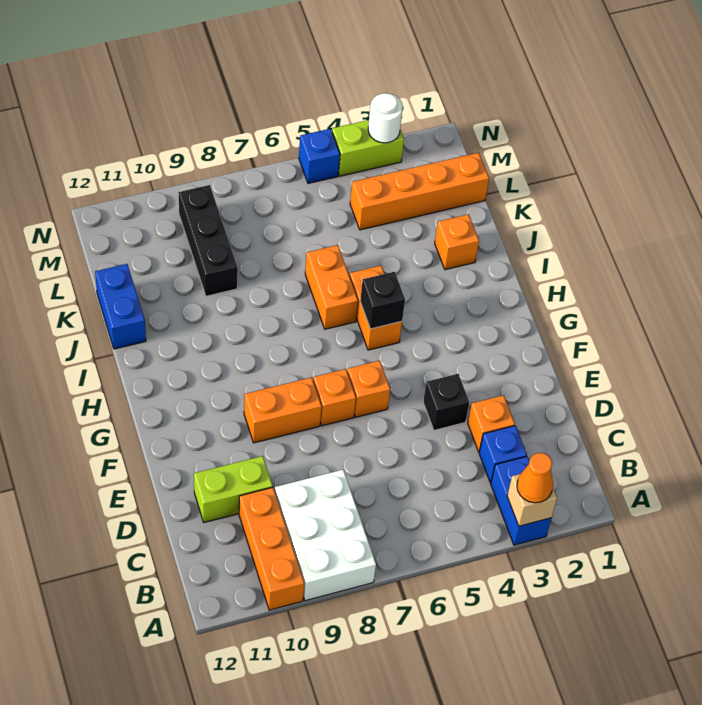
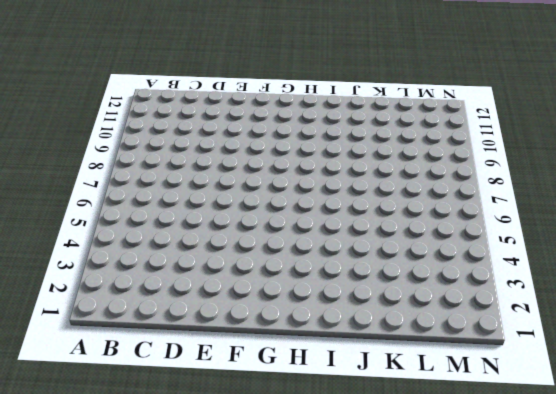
none -> blue 1x2 brick [491,456,551,545]
none -> white 2x3 brick [275,469,376,601]
none -> orange 1x3 brick [239,487,304,610]

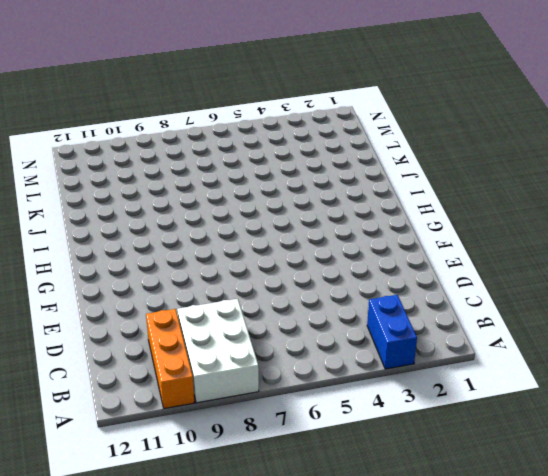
none -> blue 1x1 brick [479,426,527,483]
none -> orange 1x1 brick [468,395,515,452]
none -> lime 1x2 brick [194,456,273,522]

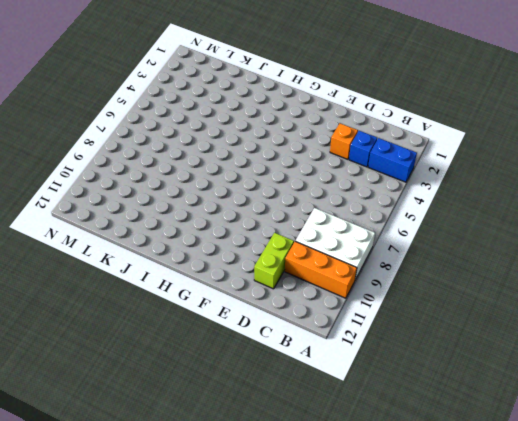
none -> black 1x1 brick [423,374,469,430]
none -> orange 1x1 brick [347,361,390,417]
none -> orange 1x1 brick [313,369,356,426]

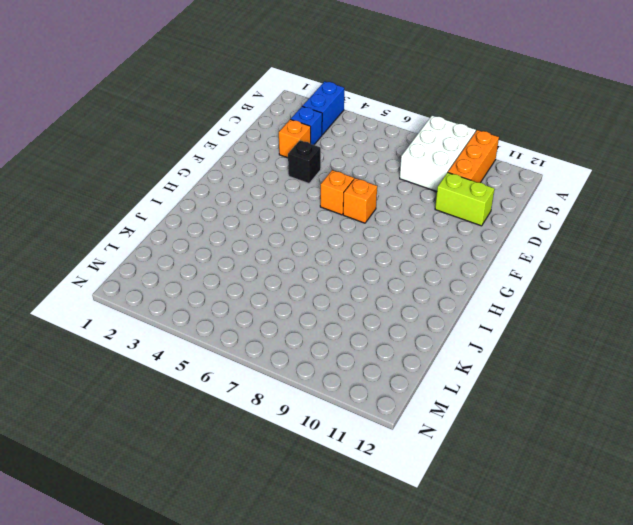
none -> orange 1x2 brick [244,377,322,443]
none -> orange 1x2 brick [350,266,402,350]
none -> orange 1x2 brick [305,245,358,329]

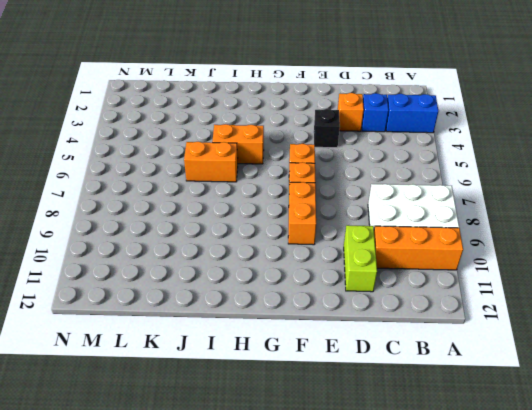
none -> orange 1x1 brick [435,214,479,270]
none -> blue 1x2 brick [95,264,146,349]
none -> black 1x3 brick [179,185,238,296]

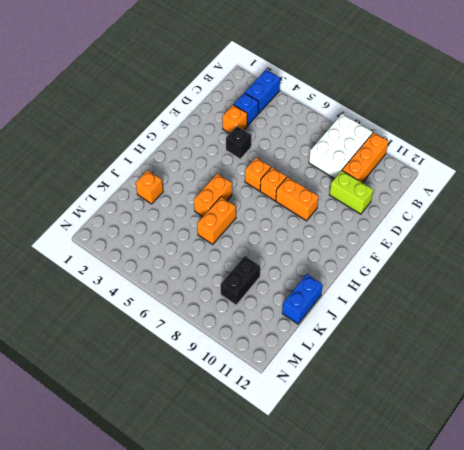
black 1x2 brick [220,256,260,305] -> black 1x3 brick [179,185,238,296]
none -> orange 1x4 brick [350,153,489,230]
none -> lime 1x2 brick [332,120,404,176]
none -> blue 1x1 brick [299,129,340,183]

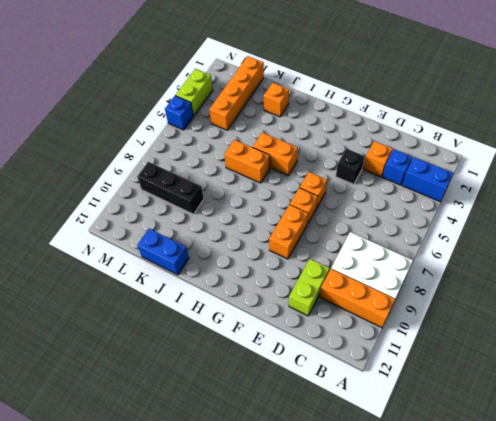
none -> tan 1x1 brick [507,474,557,526]
none -> black 1x1 brick [360,272,405,329]
none -> white 1x1 round brick [368,93,403,143]

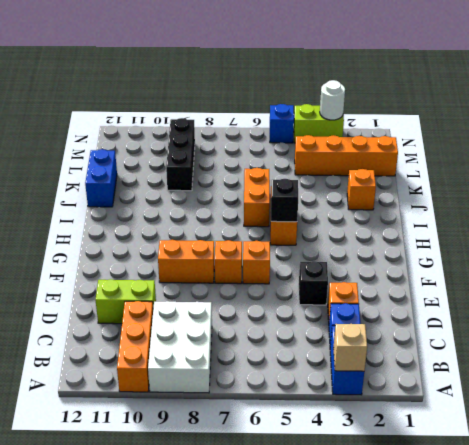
none -> orange 1x1 cone [517,453,553,503]

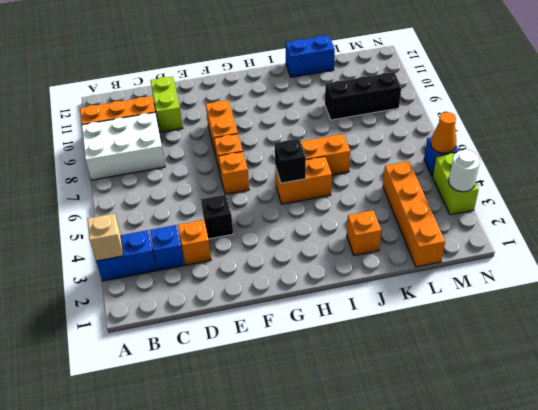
orange 1x1 cone [431,112,456,153] -> orange 1x1 cone moved to [517,453,553,503]

